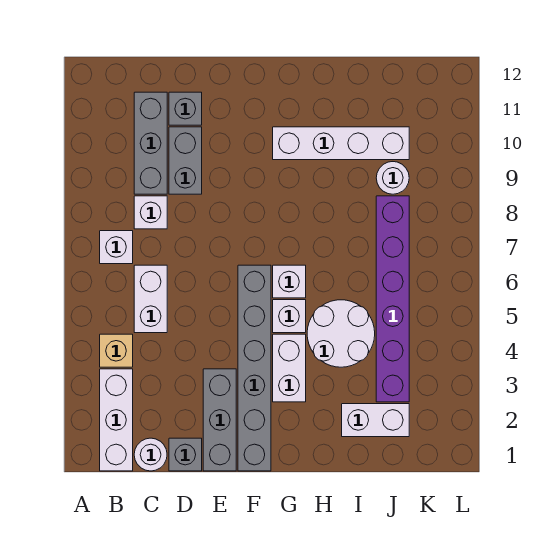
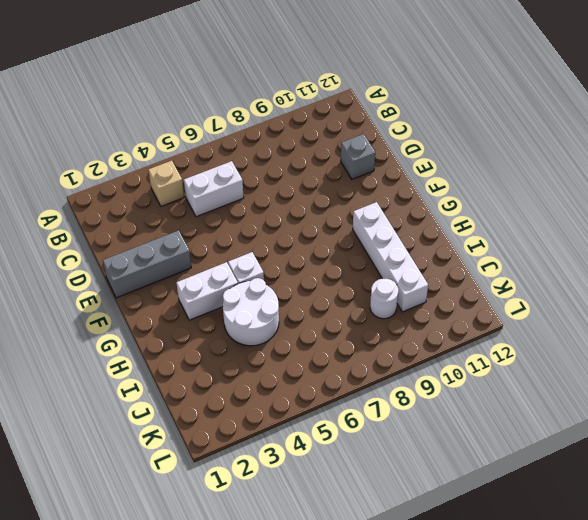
none -> white 1x3 brick [100,369,133,471]
none -> white 1x1 brick [100,231,133,264]
none -> white 1x1 round brick [134,438,167,471]

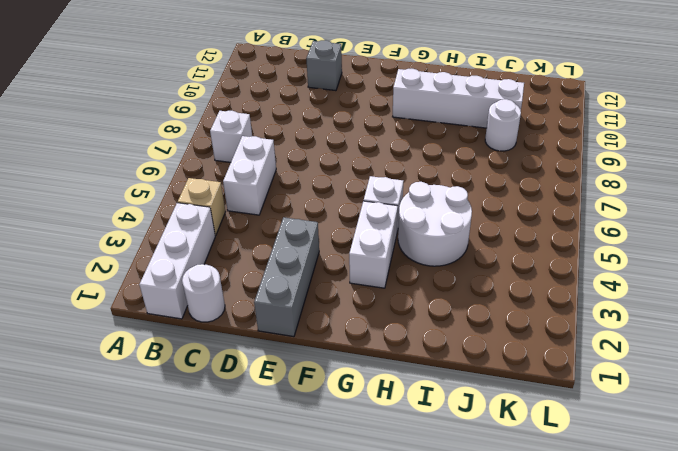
none -> white 1x1 brick [134,196,167,229]
none -> grey 1x3 brick [134,92,167,194]
none -> grey 1x1 brick [169,438,202,471]

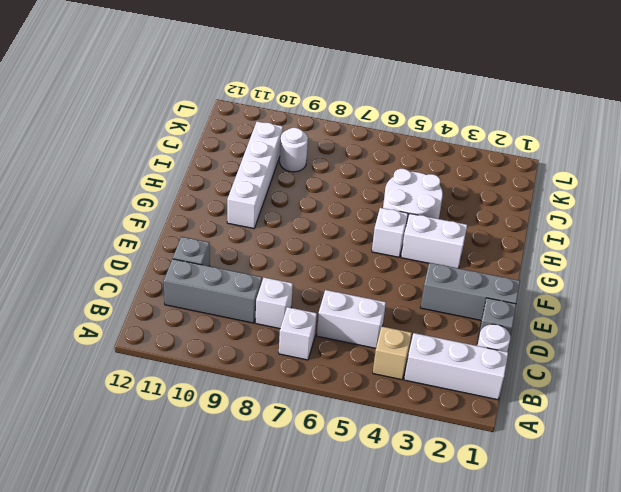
none -> grey 1x2 brick [169,127,202,194]
none -> grey 1x6 brick [238,265,271,471]
none -> white 1x1 brick [273,265,306,298]

